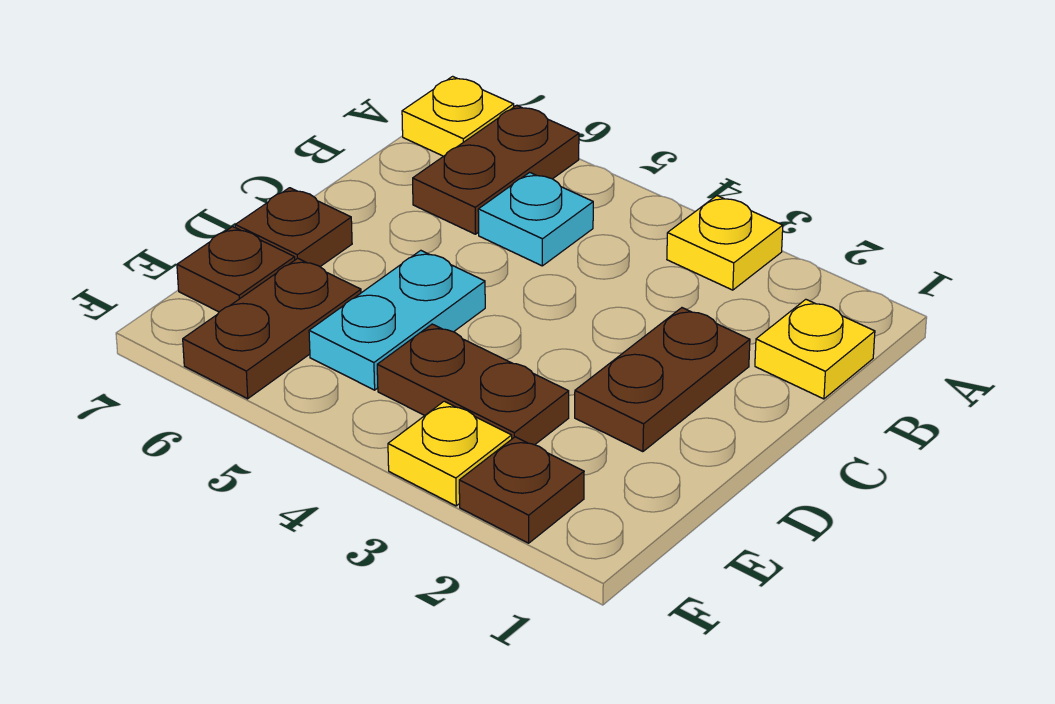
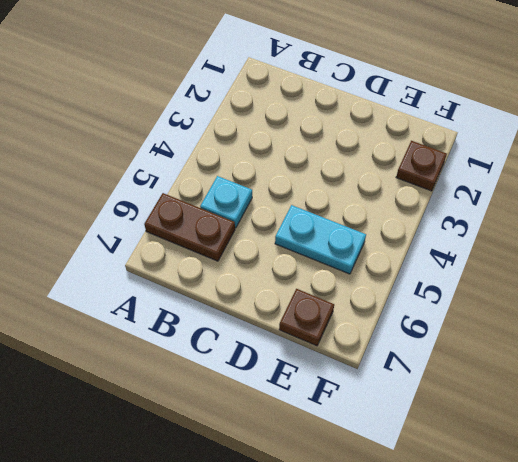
none -> yellow 1x1 plate [667,196,783,290]
none -> yellow 1x1 plate [402,76,514,156]
none -> yellow 1x1 plate [755,299,875,399]

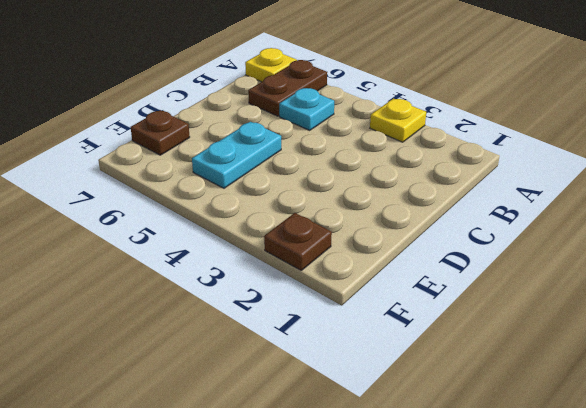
none -> yellow 1x1 plate [755,299,875,399]
none -> brown 1x2 plate [575,308,750,452]
none -> brown 1x1 plate [235,188,352,266]

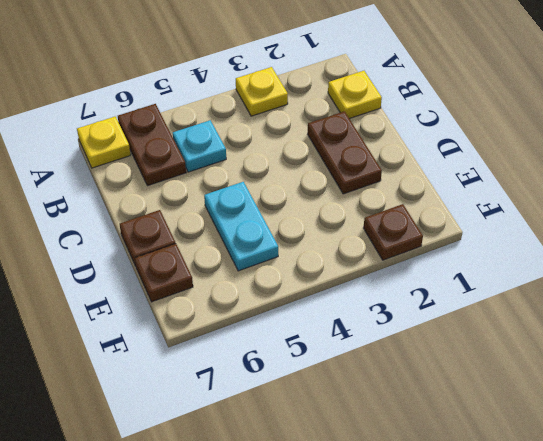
none -> brown 1x2 plate [377,324,569,445]
none -> brown 1x2 plate [183,258,361,399]
none -> yellow 1x1 plate [388,401,512,506]

